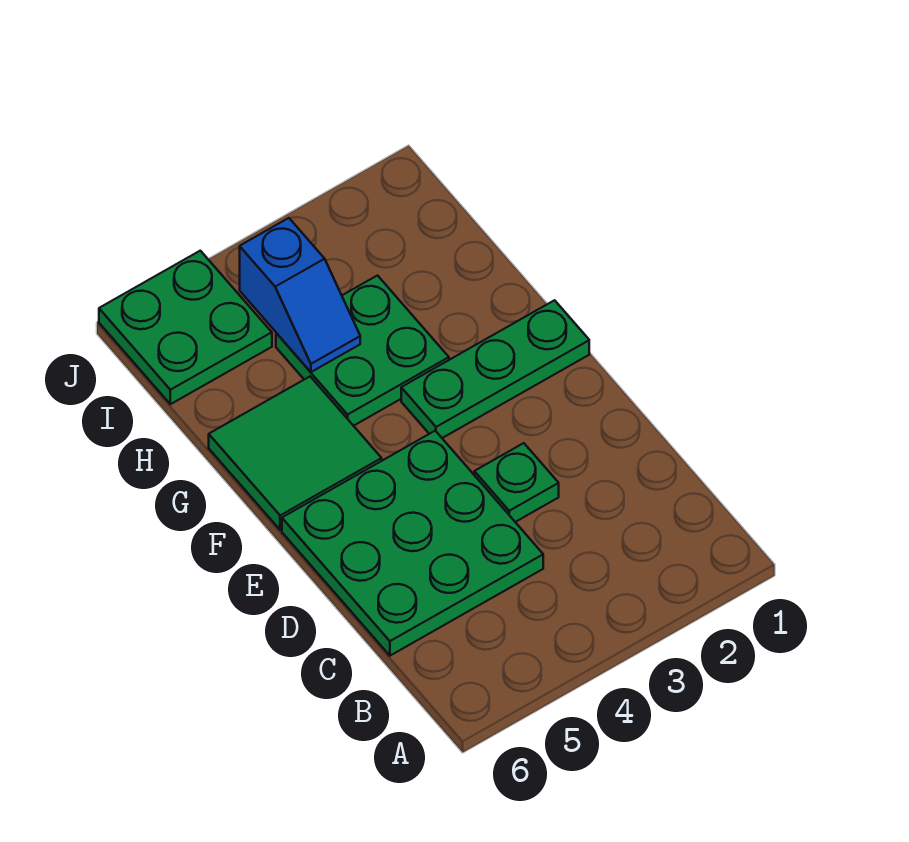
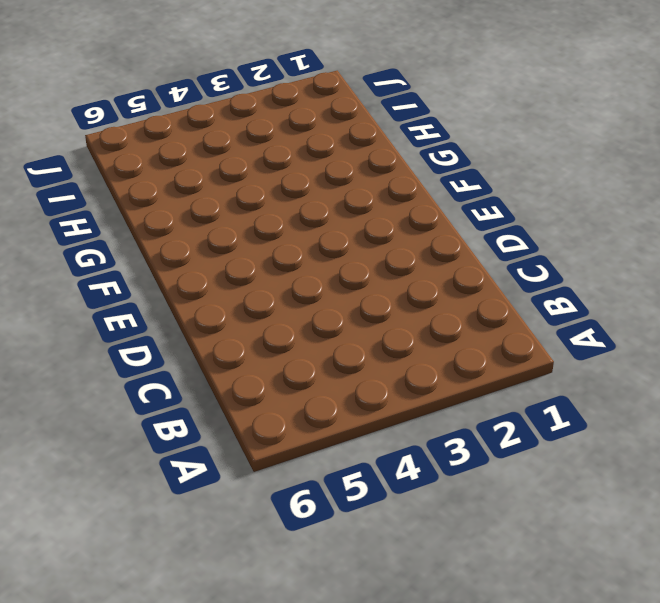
none -> green 3x3 plate [282,431,543,656]
none -> green 1x1 plate [474,443,559,522]

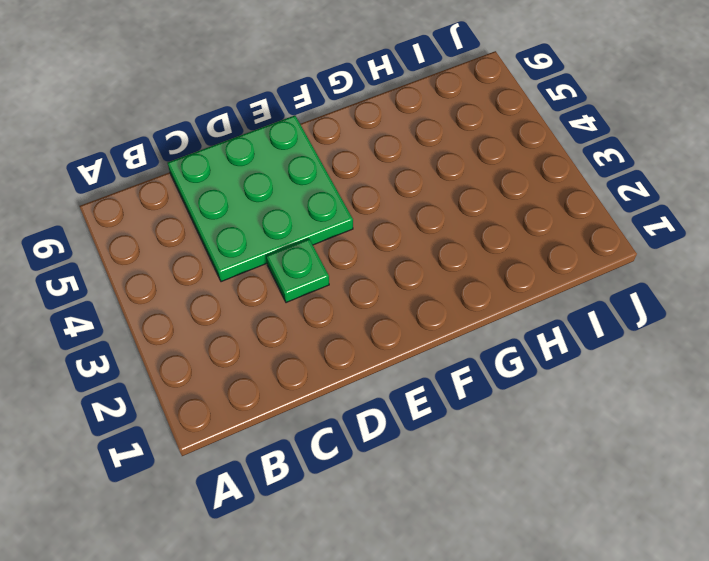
none -> green 1x3 plate [401,300,589,438]
none -> green 2x2 tile [209,377,382,530]

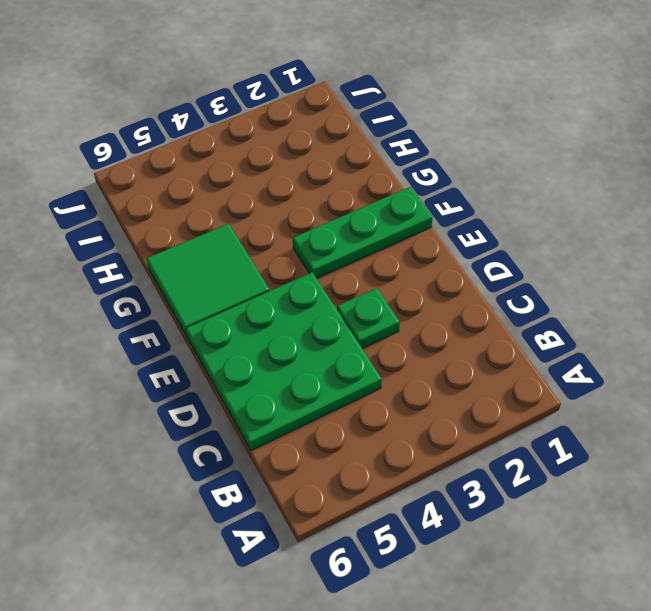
none -> green 2x2 plate [276,276,449,426]
none -> green 2x2 plate [99,251,272,404]

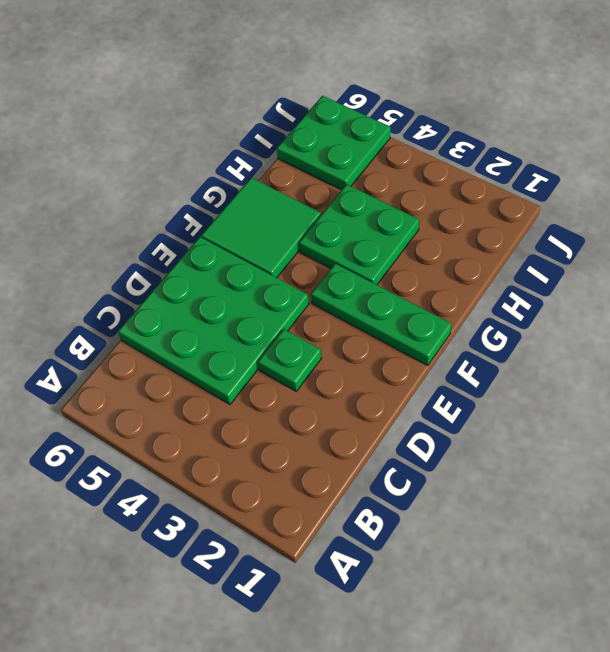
none -> blue 1x2 slope [240,218,360,372]

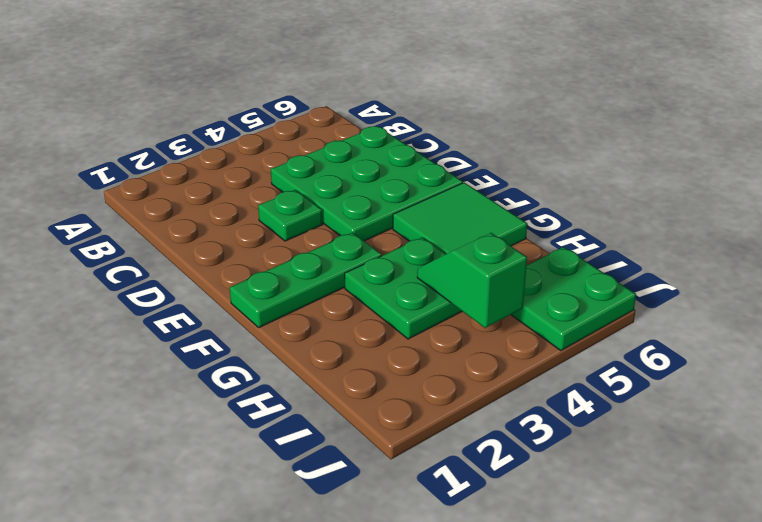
green 1x2 slope [417,233,527,328] -> blue 1x2 slope [240,218,360,372]

